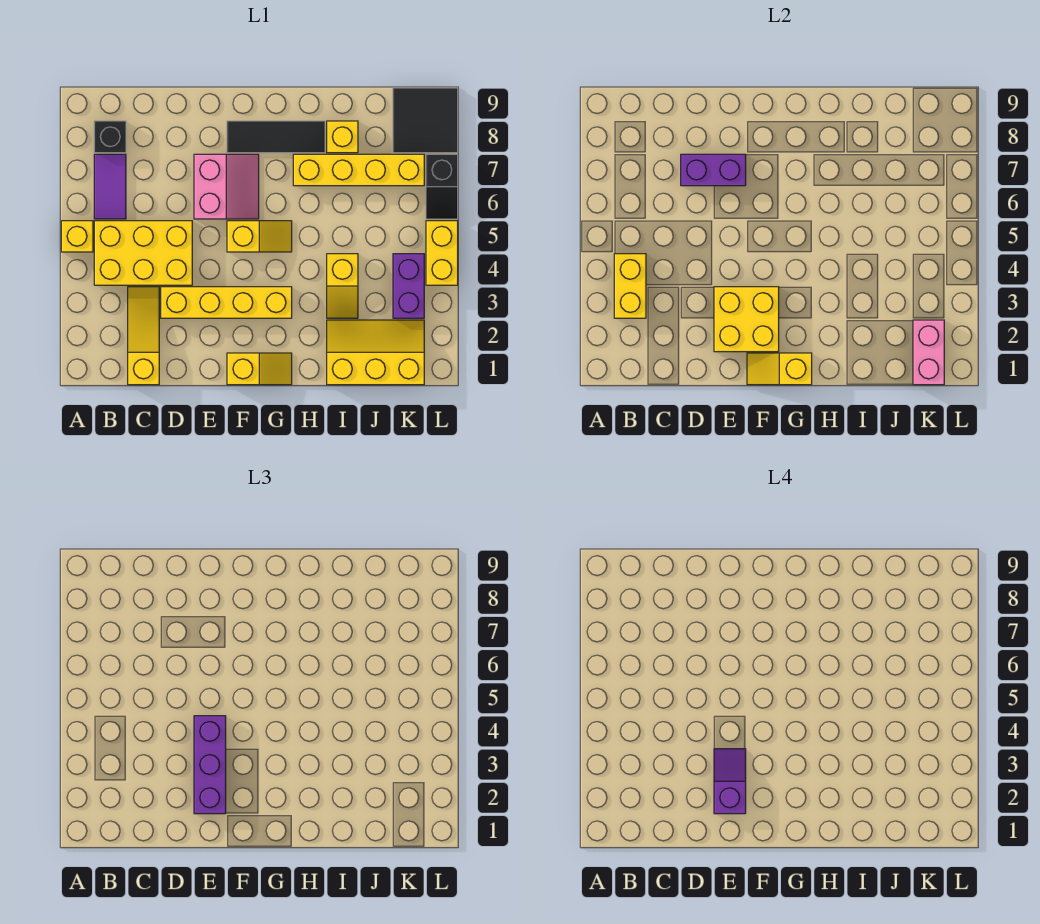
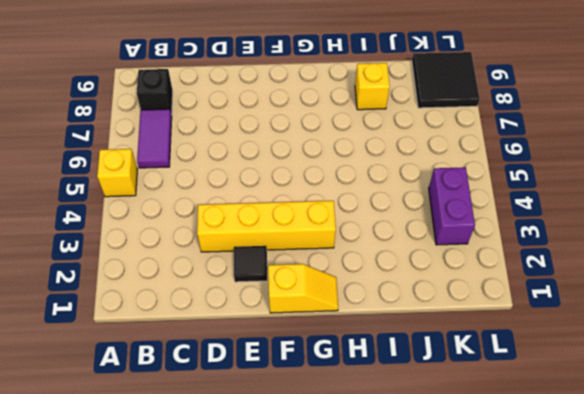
black 1x1 tile [234,246,268,282] -> none
none -> yellow 2x3 brick [94,221,192,285]
none -> yellow 1x3 slope [128,287,159,385]
none -> pink 2x2 slope [194,154,259,219]

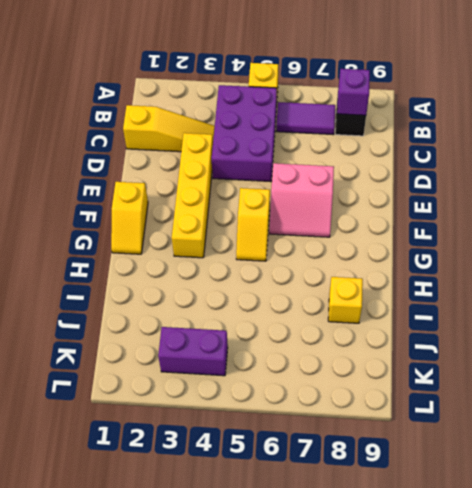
purple 2x3 brick [212,85,277,182] -> yellow 2x3 brick [94,221,192,285]
purple 1x1 brick [337,69,370,115] -> none
none -> black 1x3 tile [227,121,325,153]
none -> yellow 1x4 brick [293,154,424,186]
none -> yellow 2x3 slope [327,320,424,385]

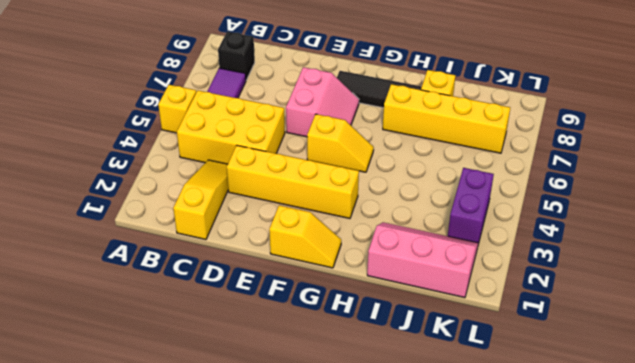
pink 2x3 slope [367,222,478,298] -> yellow 2x3 slope [327,320,424,385]
none -> yellow 1x2 slope [327,254,358,318]
none -> black 2x2 tile [393,88,458,153]
none -> yellow 1x2 brick [426,221,458,285]

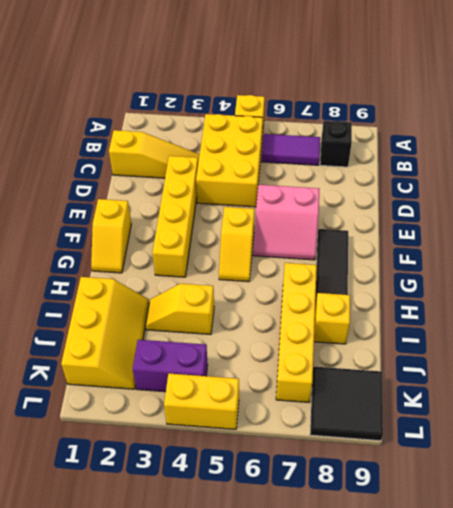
none -> black 1x2 slope [426,154,458,219]
none -> yellow 1x2 brick [614,254,646,318]
none -> purple 1x2 brick [681,154,746,186]

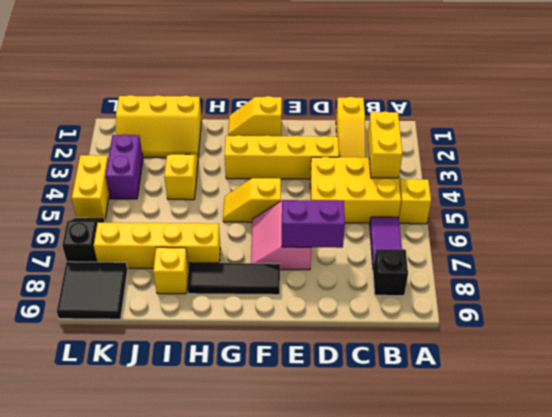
none -> yellow 2x2 brick [714,287,779,352]
none -> yellow 1x2 slope [747,353,812,385]
none -> pink 1x2 brick [913,320,944,385]

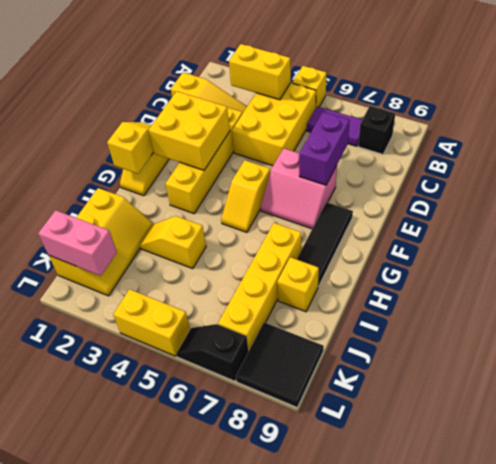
none -> purple 1x2 brick [393,254,424,318]
none -> purple 1x3 brick [194,716,226,814]
none -> purple 1x2 slope [714,749,746,814]

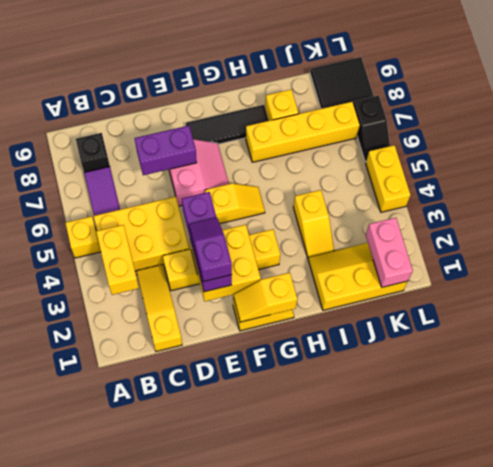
none -> purple 1x2 brick [393,254,424,318]

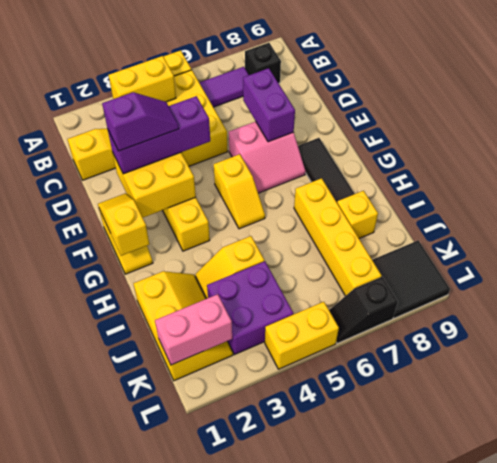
purple 2x2 brick [207,261,293,355] -> purple 1x2 brick [393,254,424,318]

